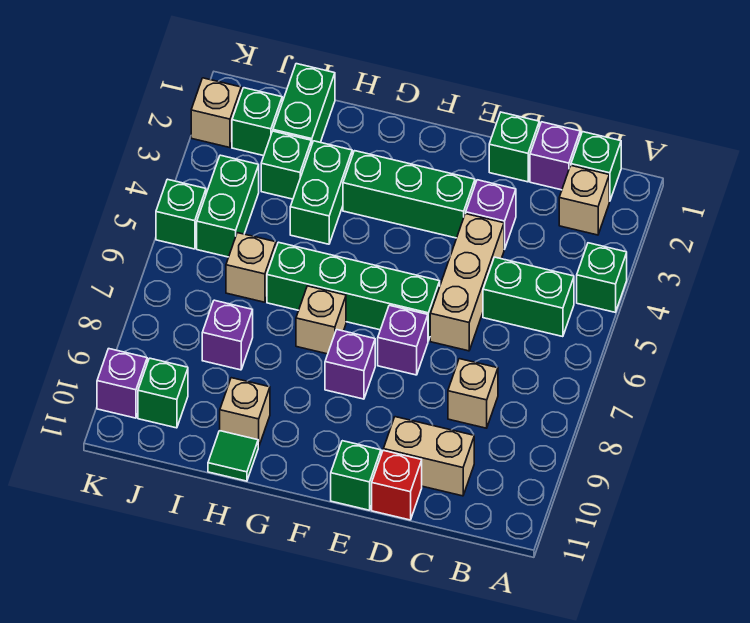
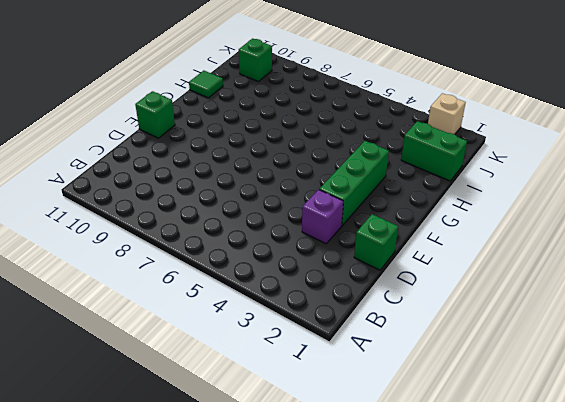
none -> green 1x1 brick [577,243,627,312]
none -> green 1x1 brick [571,132,621,201]
none -> tan 1x1 brick [559,166,609,235]
none -> green 1x2 brick [483,257,574,337]

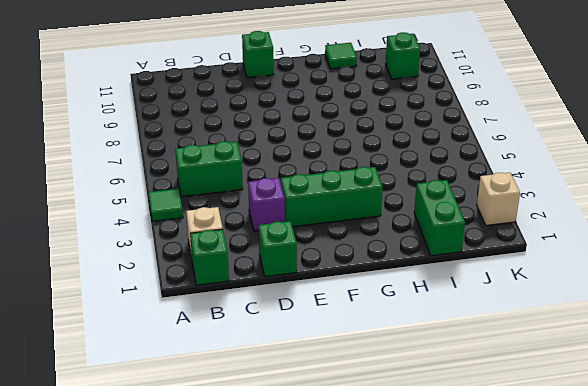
green 1x1 tile [148,189,183,221] -> green 1x1 brick [577,243,627,312]
none -> purple 1x1 brick [530,122,580,190]
none -> tan 1x1 brick [448,359,498,428]
none -> tan 1x2 brick [383,417,474,496]
none -> tan 1x3 brick [430,214,504,351]

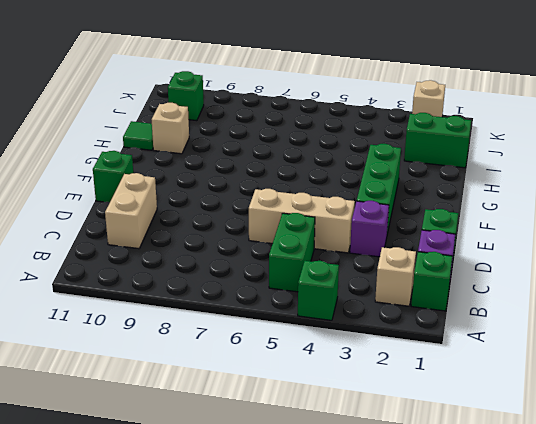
none -> tan 1x1 brick [448,359,498,428]
none -> red 1x1 brick [372,450,422,520]
none -> green 1x4 brick [267,242,440,341]
none -> purple 1x1 brick [378,305,428,375]

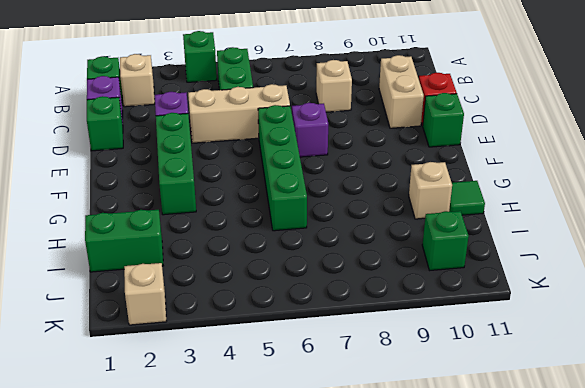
none -> purple 1x1 brick [325,330,375,399]
none -> tan 1x1 brick [296,286,346,354]
none -> green 1x2 brick [290,141,352,244]
none -> green 1x1 brick [261,131,311,199]

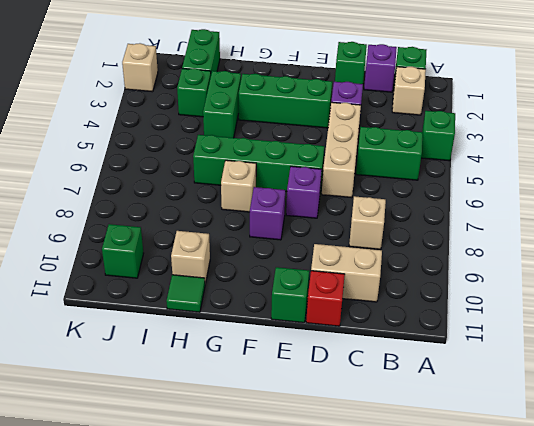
none -> tan 1x1 brick [226,233,276,302]
none -> purple 1x1 brick [202,300,253,370]
none -> green 1x1 brick [232,88,282,156]
none -> green 1x2 brick [197,155,259,257]

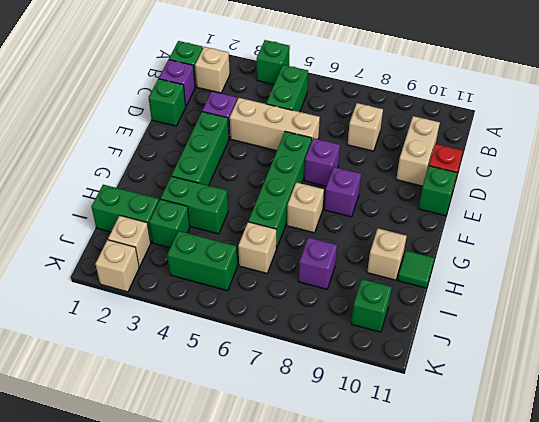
tan 1x1 brick [108,216,151,267] -> green 1x1 brick [232,88,282,156]
none -> green 1x1 brick [156,179,206,249]
none -> purple 1x1 brick [97,349,147,418]

